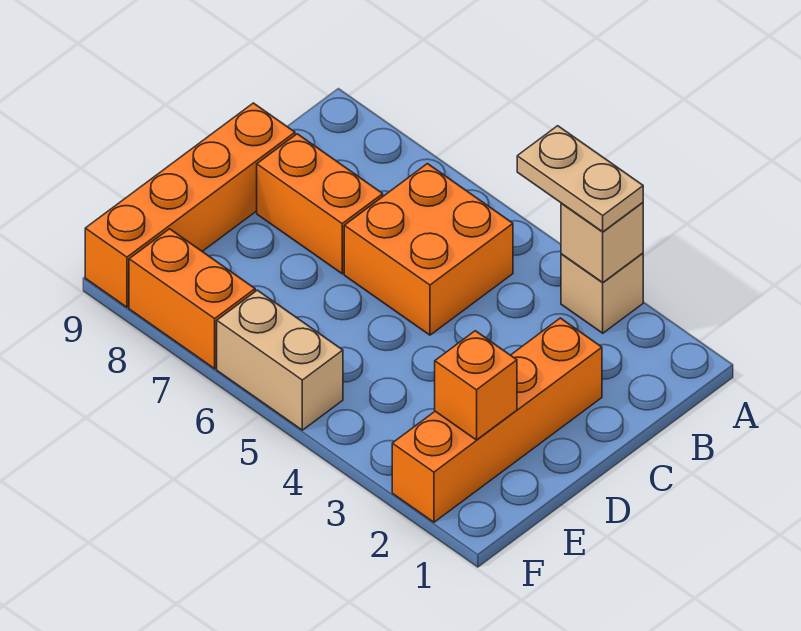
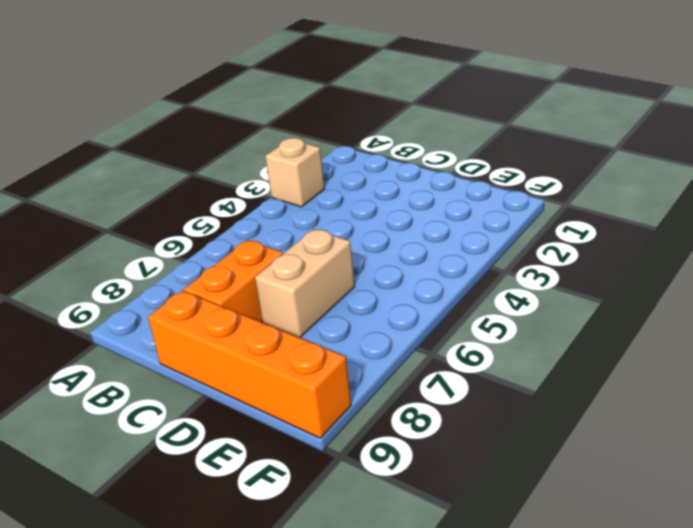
tan 1x2 brick [255,229,355,338] -> tan 1x2 brick moved to [217,290,343,430]
none -> orange 2x2 brick [344,164,513,335]
none -> orange 1x4 brick [392,318,602,522]

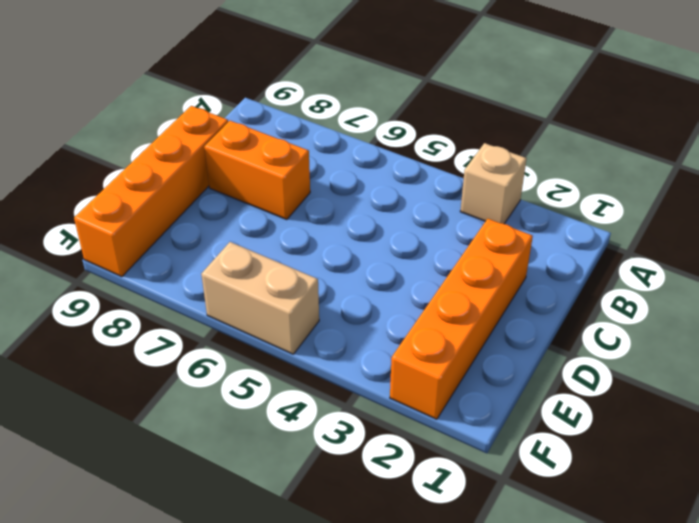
none -> orange 2x2 brick [344,164,513,335]
none -> orange 1x2 brick [129,229,255,369]

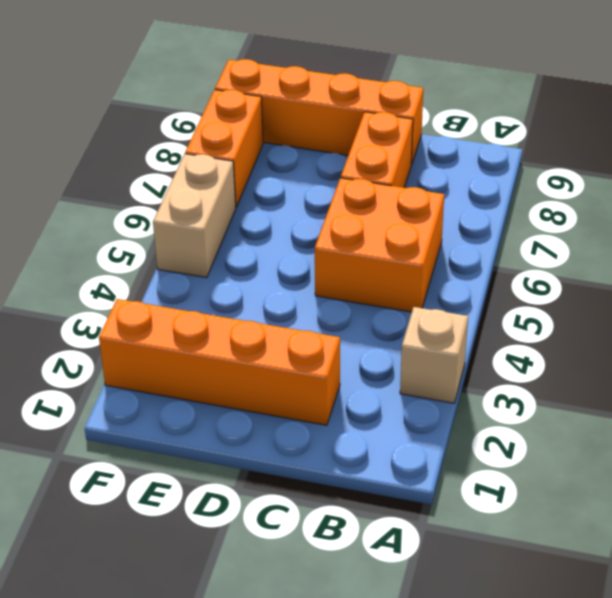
none -> tan 1x1 brick [561,203,643,282]
none -> orange 1x1 brick [435,331,517,440]

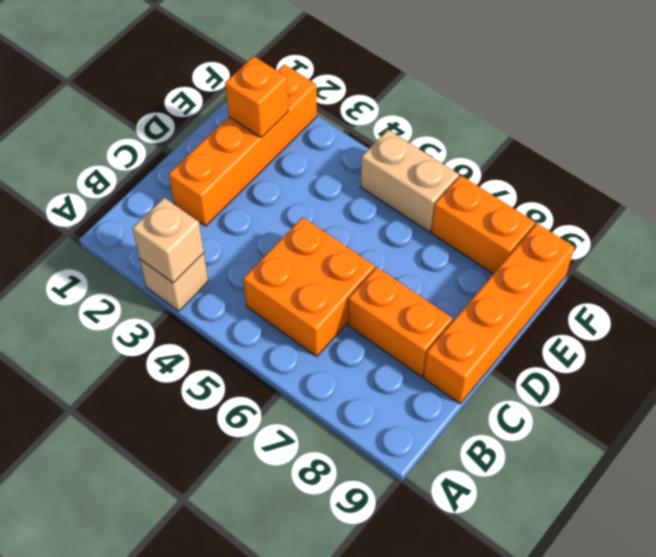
none -> tan 1x2 plate [517,126,643,232]

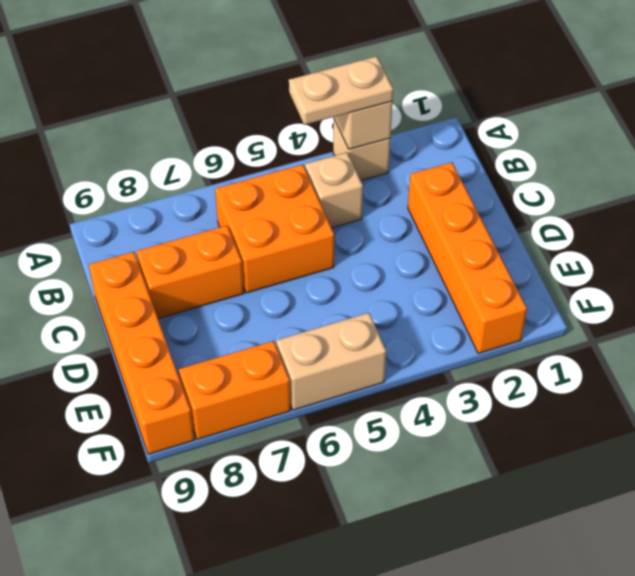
tan 1x1 brick [305,152,363,228] -> none
none -> orange 1x1 brick [435,331,517,440]

